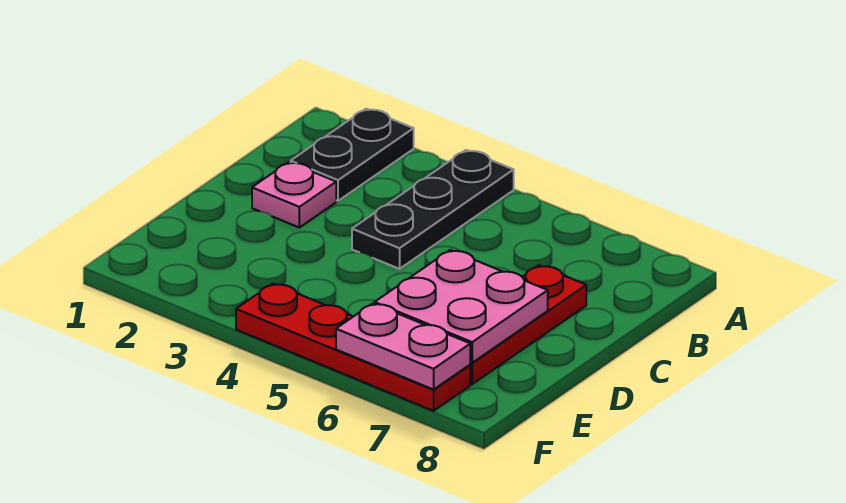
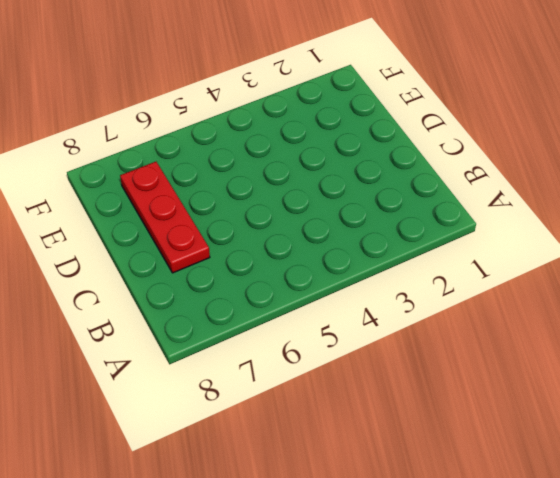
none -> black 1x2 plate [291,109,414,201]
none -> black 1x3 plate [352,150,514,269]

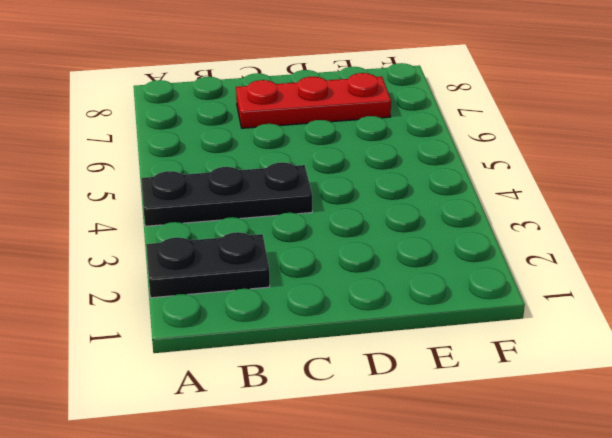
none -> pink 1x1 plate [252,162,336,228]
none -> red 1x4 plate [236,284,470,411]

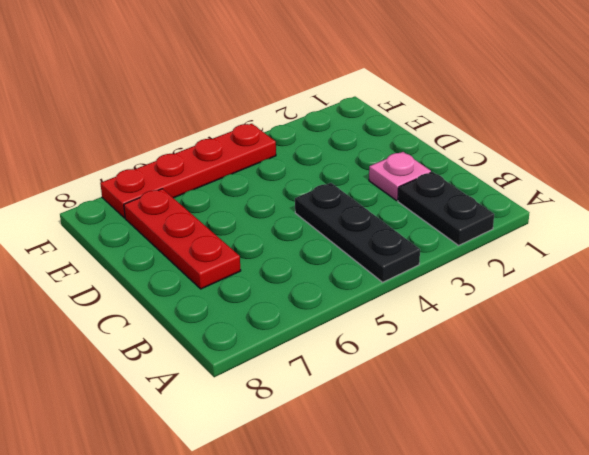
none -> pink 2x2 plate [375,250,548,363]
none -> pink 1x2 plate [336,303,470,390]

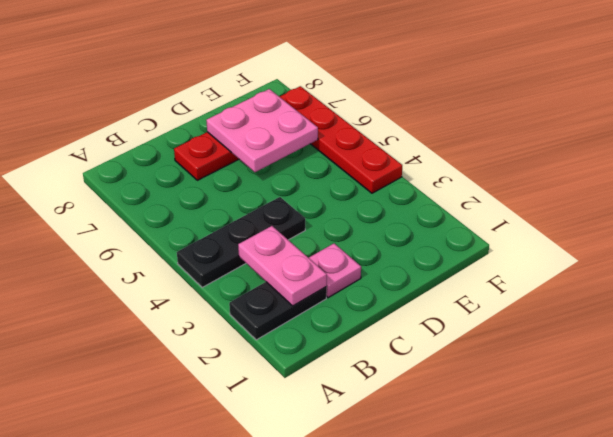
pink 1x2 plate [238,226,327,306] -> pink 1x2 plate moved to [336,303,470,390]

